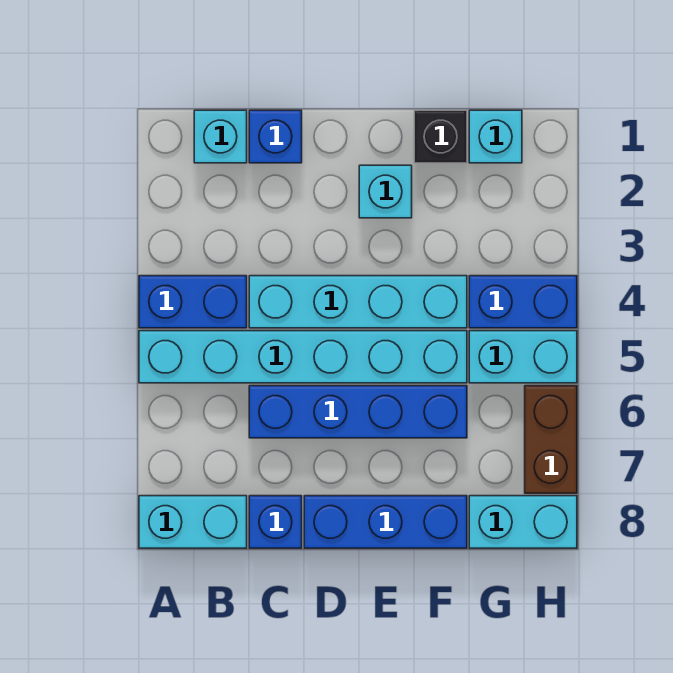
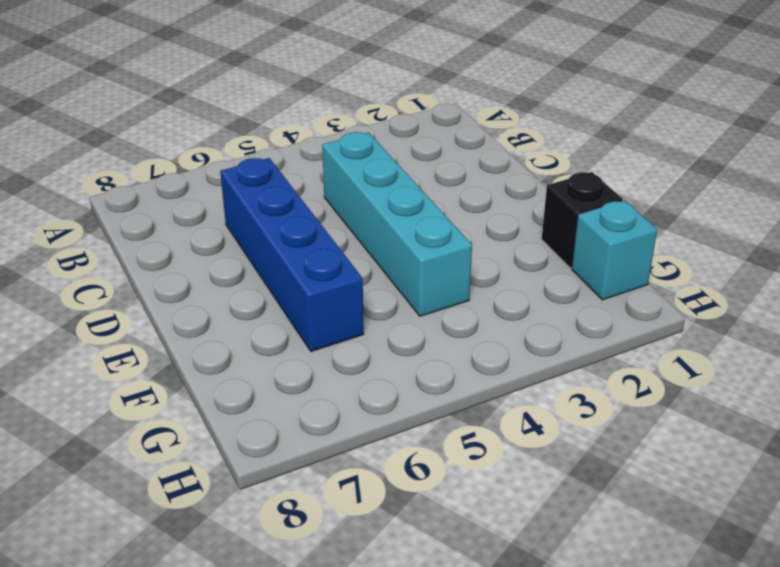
none -> blue 1x2 brick [139,276,247,328]
none -> cyan 1x6 brick [139,331,467,383]
none -> cyan 1x2 brick [139,496,247,548]

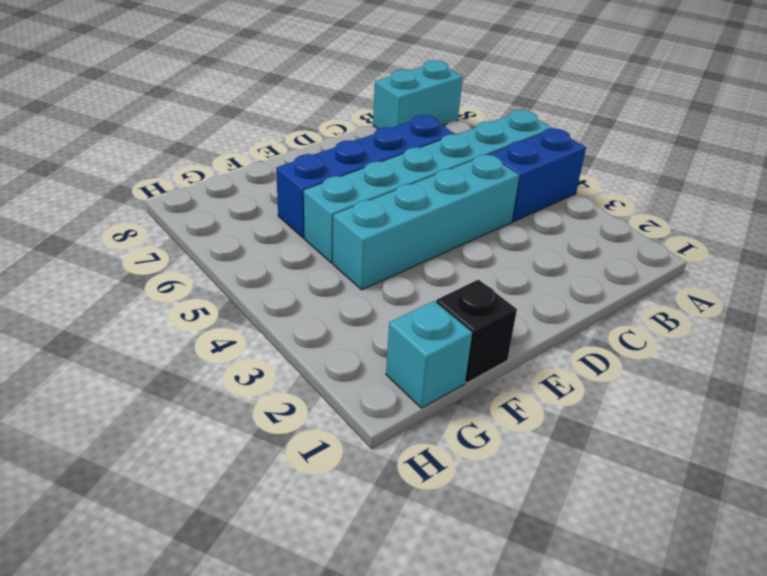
none -> cyan 1x1 brick [194,110,247,163]
none -> blue 1x1 brick [249,110,302,163]
none -> blue 1x1 brick [249,496,302,548]

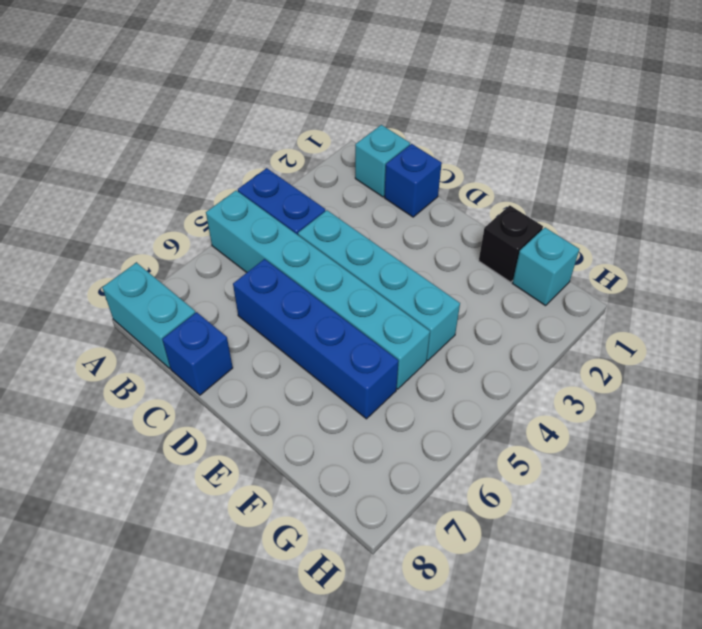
none -> blue 1x3 brick [304,496,467,548]
none -> cyan 1x1 brick [359,165,412,218]
none -> blue 1x2 brick [469,276,577,328]

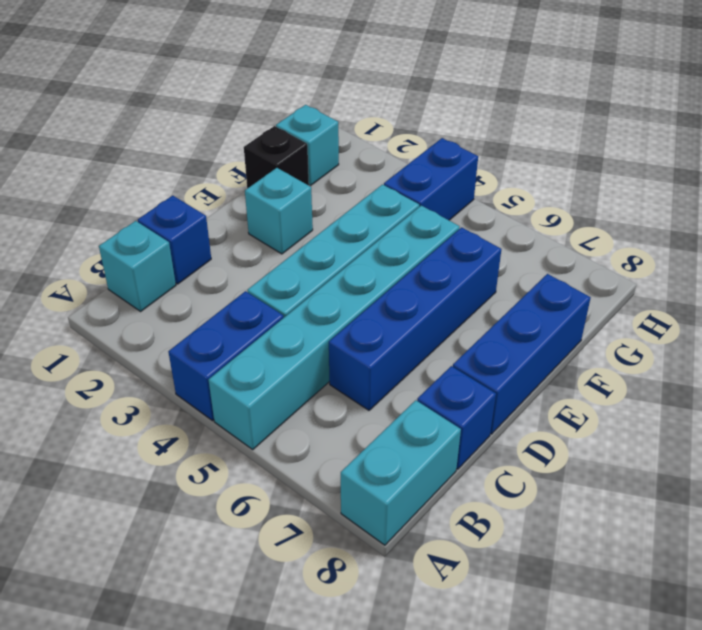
none -> cyan 1x2 brick [469,331,577,383]
none -> cyan 1x2 brick [469,496,577,548]
none -> brown 1x2 brick [525,386,577,493]

